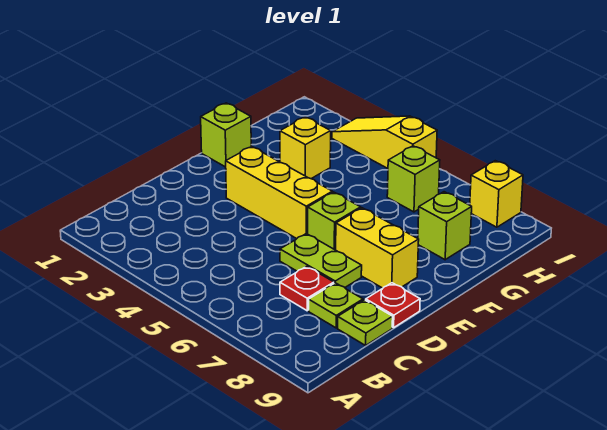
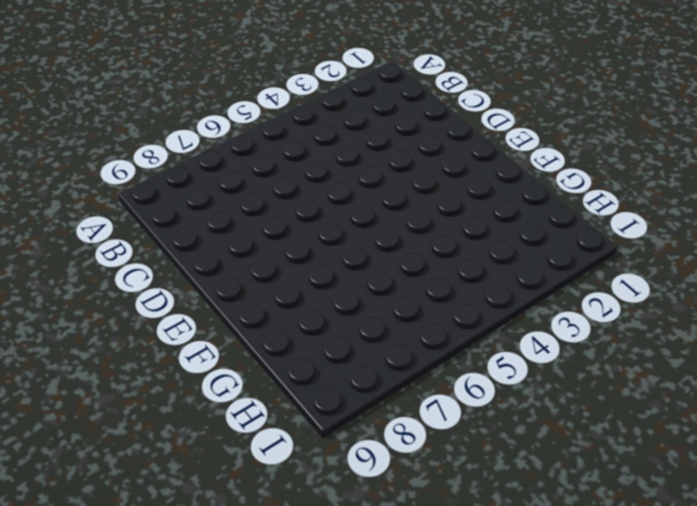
none -> red 1x1 plate [280,266,334,311]
none -> lime 1x1 plate [309,283,363,328]
none -> lime 1x1 plate [338,300,393,345]

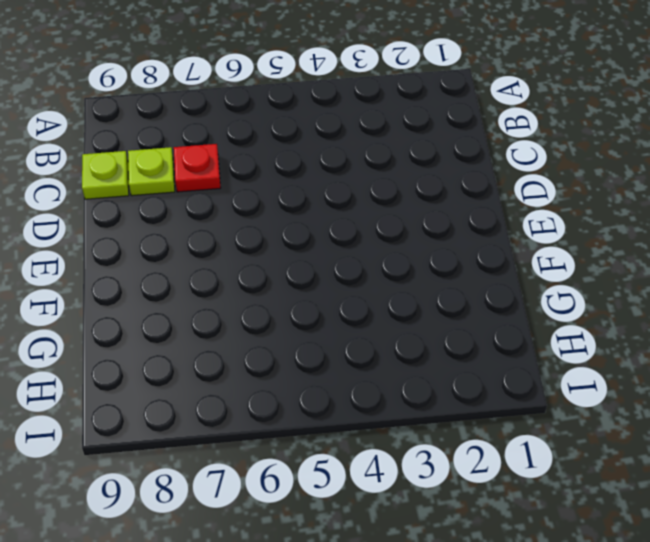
none -> lime 1x2 plate [280,234,362,287]
none -> red 1x1 plate [366,283,420,328]
none -> yellow 1x3 brick [226,146,332,239]

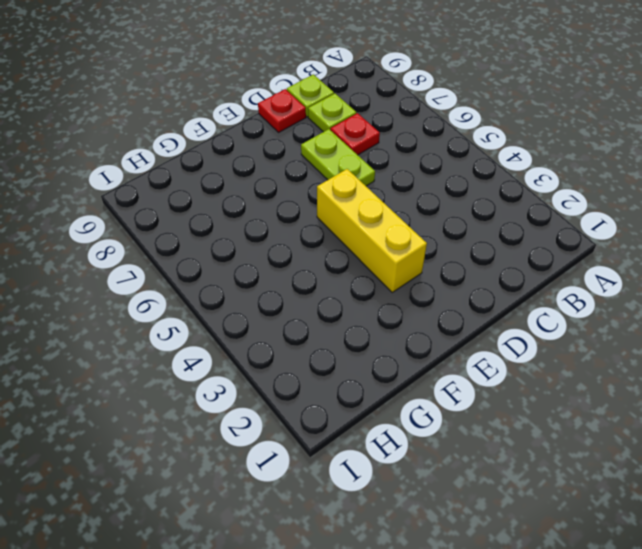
none -> lime 1x1 brick [308,192,361,250]
none -> yellow 1x2 brick [336,208,419,288]
none -> lime 1x1 brick [201,103,251,167]

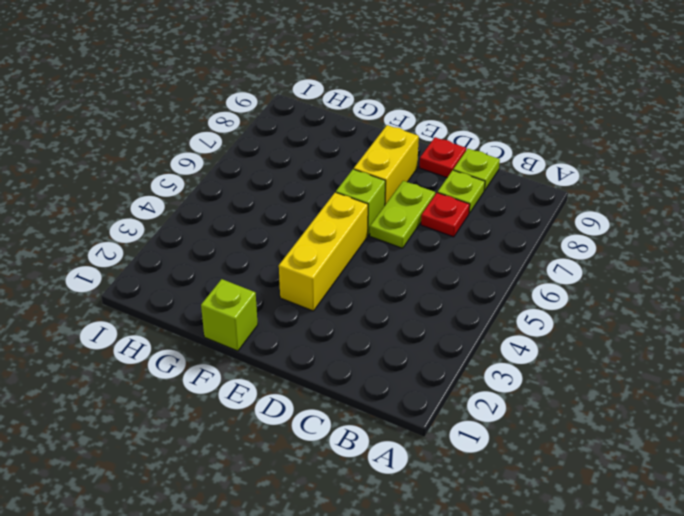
none -> yellow 1x1 brick [280,117,331,179]
none -> lime 1x1 brick [418,192,472,260]
none -> lime 1x1 brick [387,146,440,212]

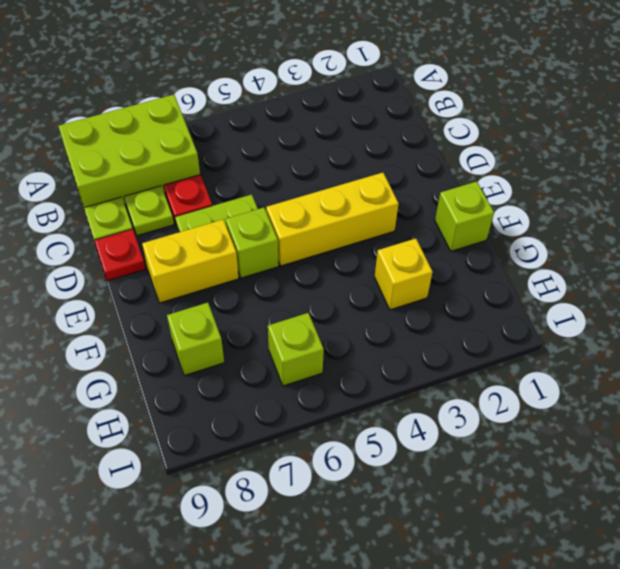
lime 2x3 brick [58,95,200,208] -> none
none -> yellow 1x3 slope [332,116,437,168]
none -> yellow 1x1 brick [470,161,523,227]

